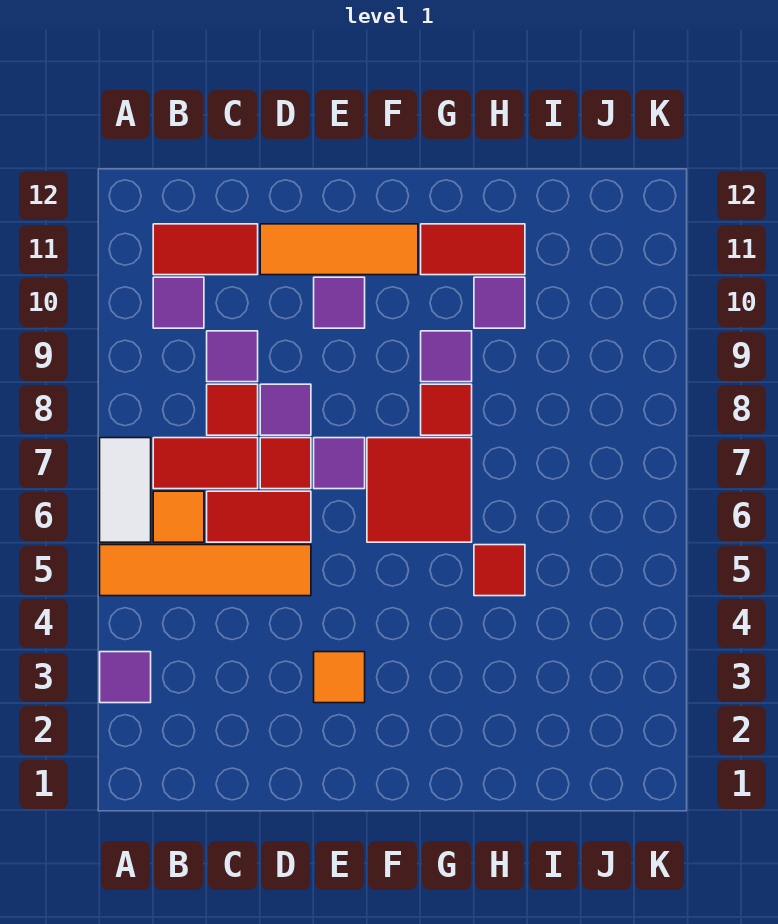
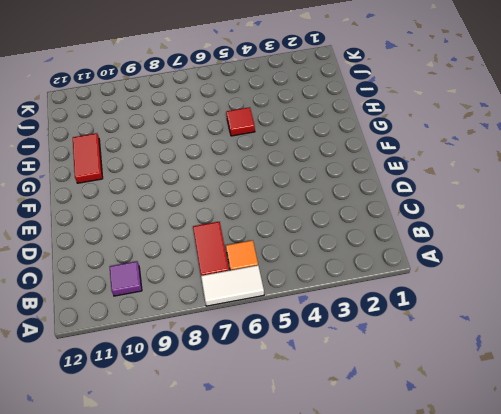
none -> purple 1x1 tile [100,652,151,703]
none -> orange 1x4 tile [100,545,311,596]
none -> red 1x2 tile [153,224,258,275]

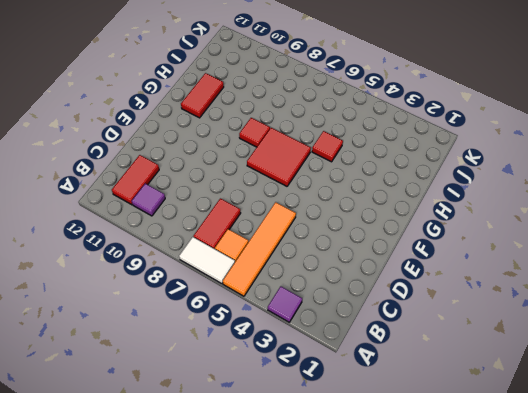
none -> red 1x2 tile [207,491,311,542]
none -> red 1x1 tile [207,384,258,435]
none -> purple 1x1 tile [207,331,258,382]

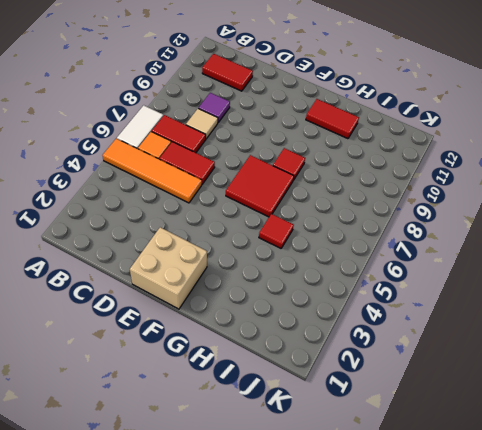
tan 1x1 tile [186,109,218,139] -> red 1x1 tile [207,384,258,435]
tan 2x2 brick [130,227,207,309] -> none
none -> purple 1x1 tile [100,652,151,703]
none -> purple 1x1 tile [153,277,204,328]
none -> red 1x1 tile [260,438,311,489]

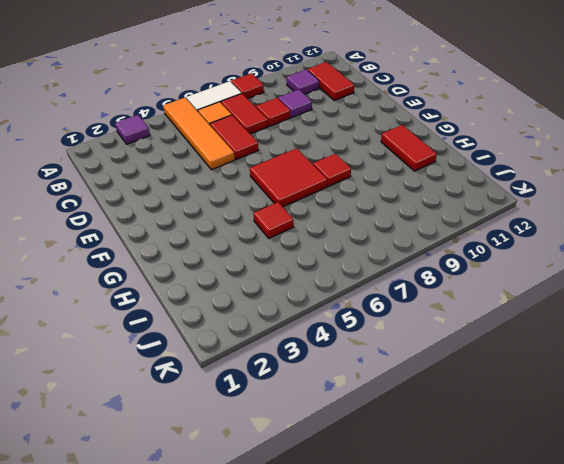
red 1x1 tile [231,73,264,99] -> red 1x1 tile moved to [260,438,311,489]
none -> purple 1x1 tile [260,384,311,435]
none -> orange 1x3 tile [260,224,418,275]
none -> orange 1x1 tile [314,652,365,703]

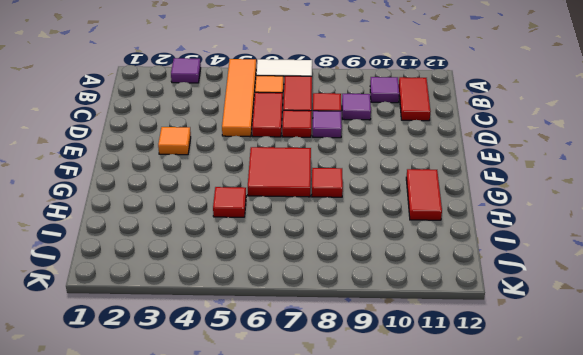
none -> orange 1x3 tile [260,224,418,275]
none -> purple 1x1 tile [314,438,365,489]
none -> purple 1x1 tile [314,277,365,328]

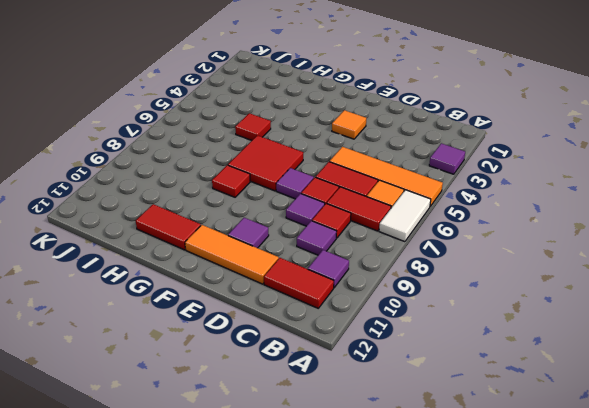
none -> purple 1x1 tile [421,331,472,382]
none -> purple 1x1 tile [474,277,525,328]

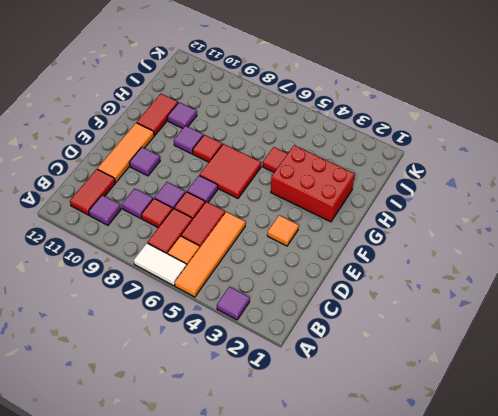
red 2x3 brick [271,145,355,222] -> none

